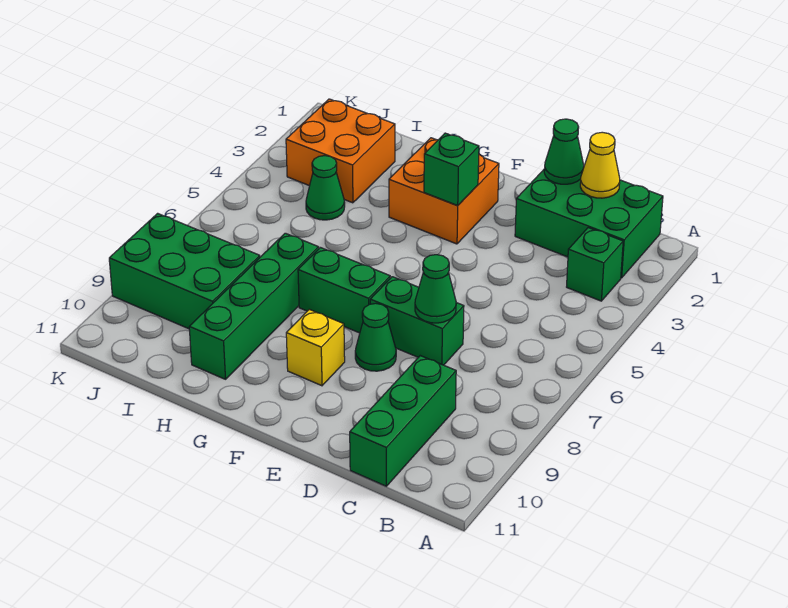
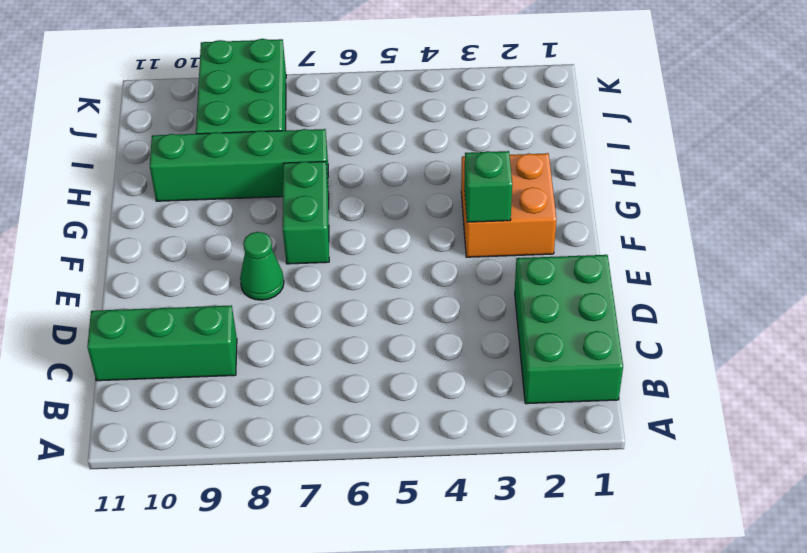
none -> green 1x1 brick [567,228,623,301]
none -> green 1x2 brick [370,277,464,365]
none -> yellow 1x1 brick [286,309,345,386]

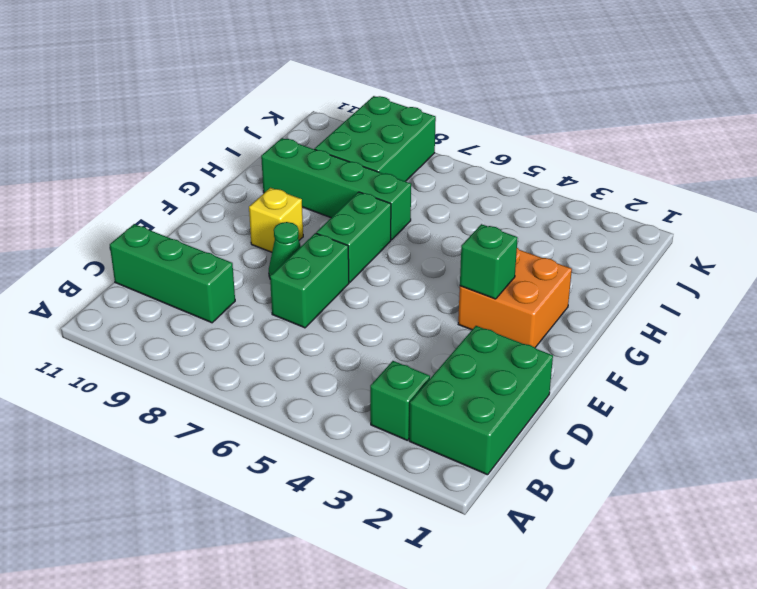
none -> orange 2x2 brick [286,99,395,203]
none -> green 1x1 cone [306,156,345,220]
none -> yellow 1x1 cone [580,132,620,198]

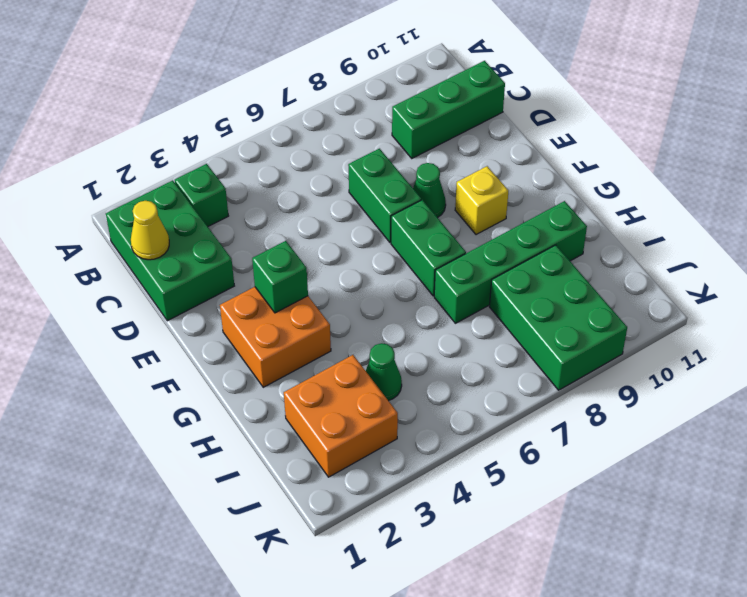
none -> green 1x1 cone [544,119,584,184]
none -> green 1x1 cone [415,255,456,323]

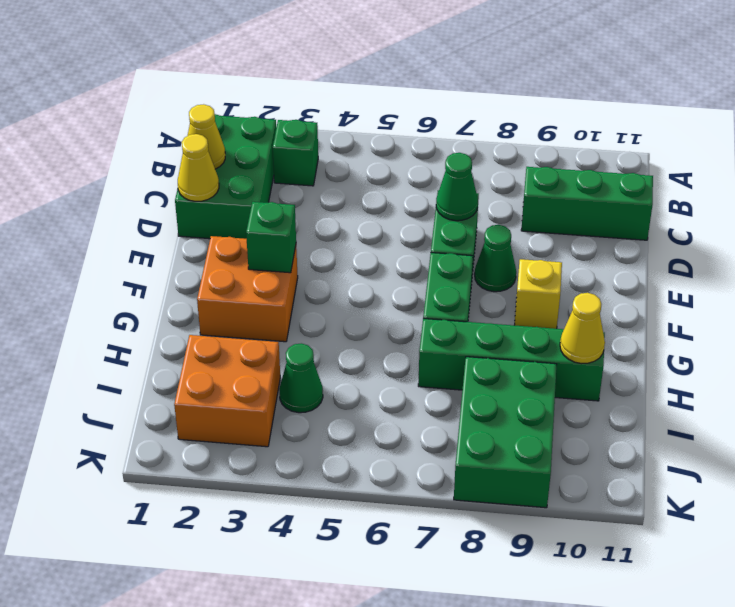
yellow 1x1 cone [178,134,219,201] -> green 1x1 cone [544,119,584,184]
yellow 1x1 cone [560,293,605,364] -> none

